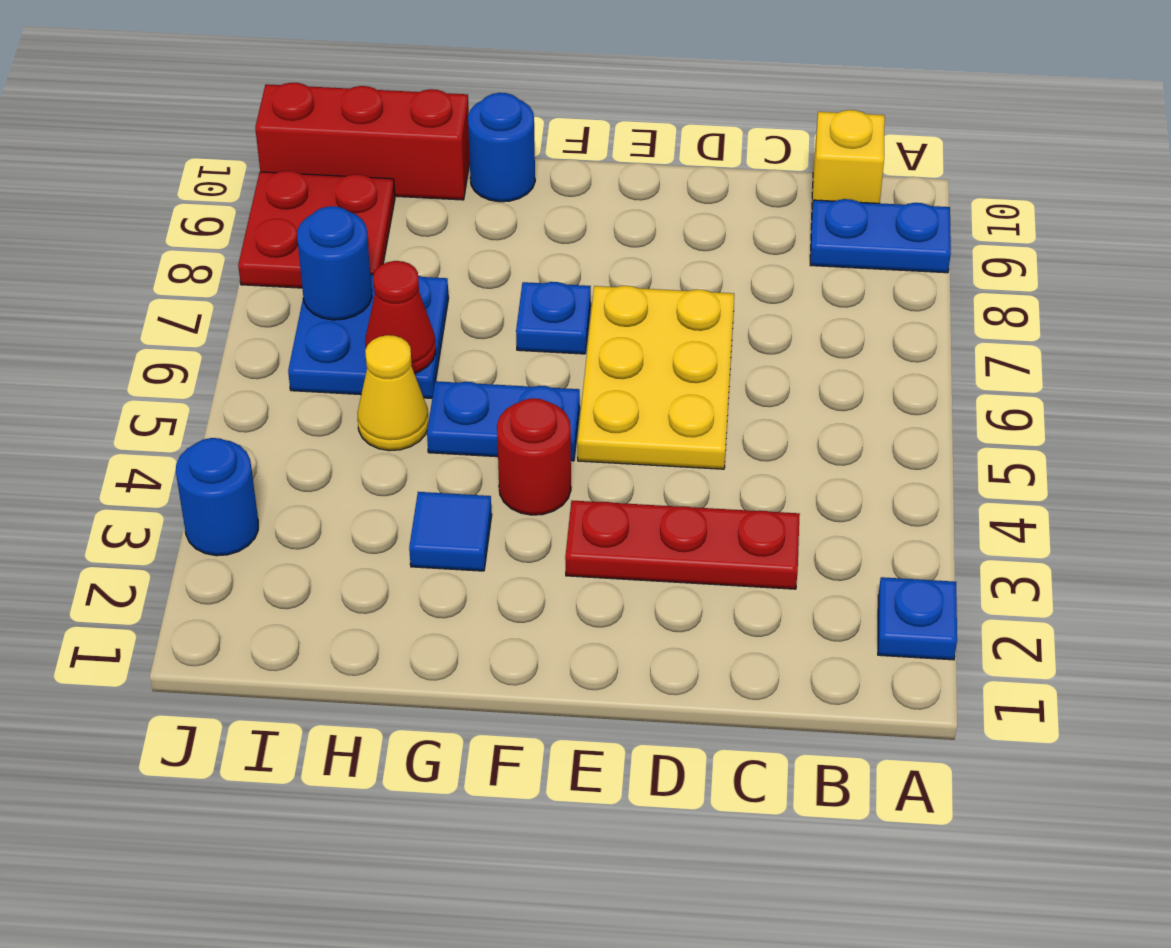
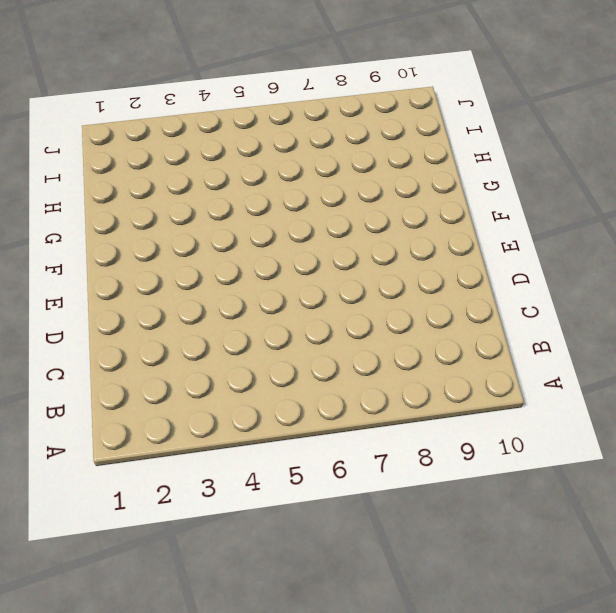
none -> blue 1x1 plate [878,577,957,660]
none -> blue 1x2 plate [810,199,951,273]
none -> yellow 1x1 brick [812,110,885,209]

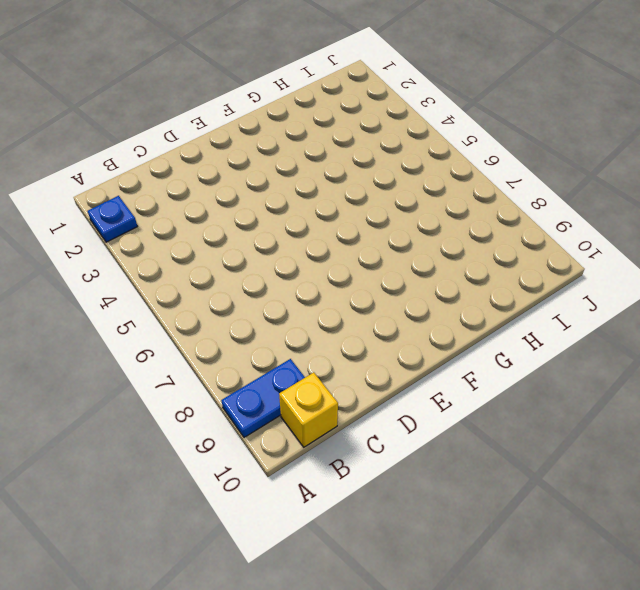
none -> red 1x3 plate [565,501,800,589]
none -> yellow 2x3 plate [578,286,734,469]
none -> red 1x1 round brick [497,398,571,515]

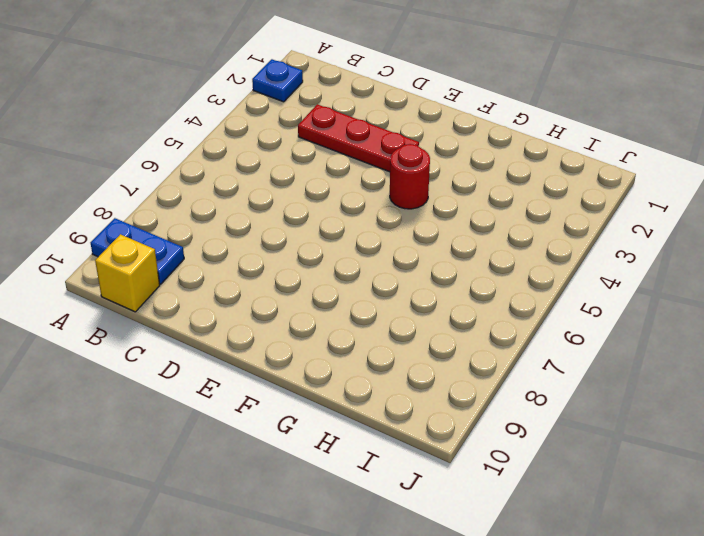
none -> yellow 2x3 plate [578,286,734,469]
none -> blue 1x2 plate [427,381,580,461]
none -> blue 1x1 plate [516,282,591,354]

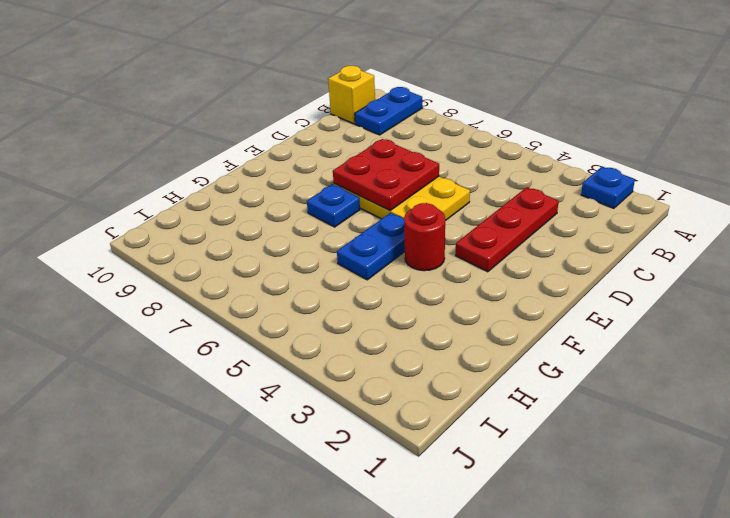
red 2x2 plate [333,139,439,210] -> red 2x2 plate moved to [238,171,395,288]
none -> blue 1x1 tile [409,492,492,571]
none -> blue 1x1 round brick [468,93,535,202]
none -> yellow 1x1 cone [357,335,428,451]

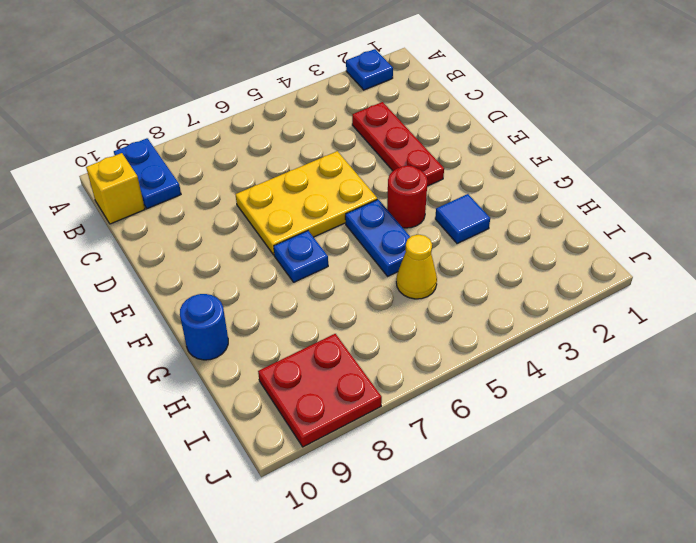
none -> blue 2x2 plate [288,274,448,398]
none -> red 1x3 brick [255,83,470,200]
none -> blue 1x1 round brick [176,438,258,556]

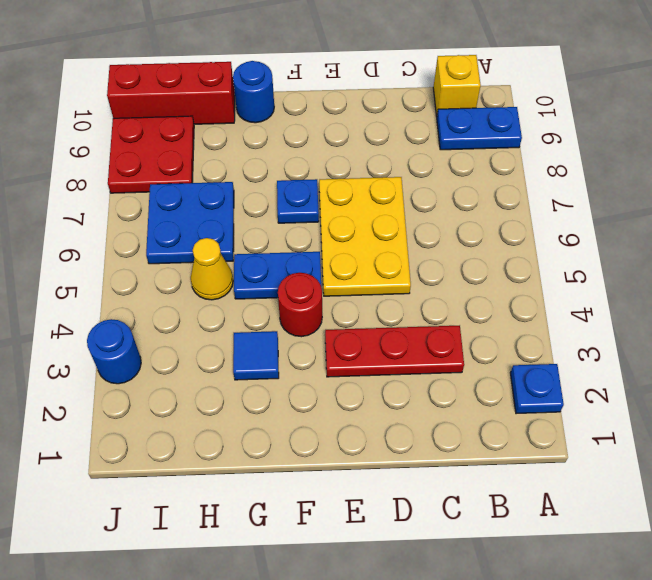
none -> red 1x1 cone [365,261,436,373]
none -> blue 1x1 round brick [297,206,372,320]

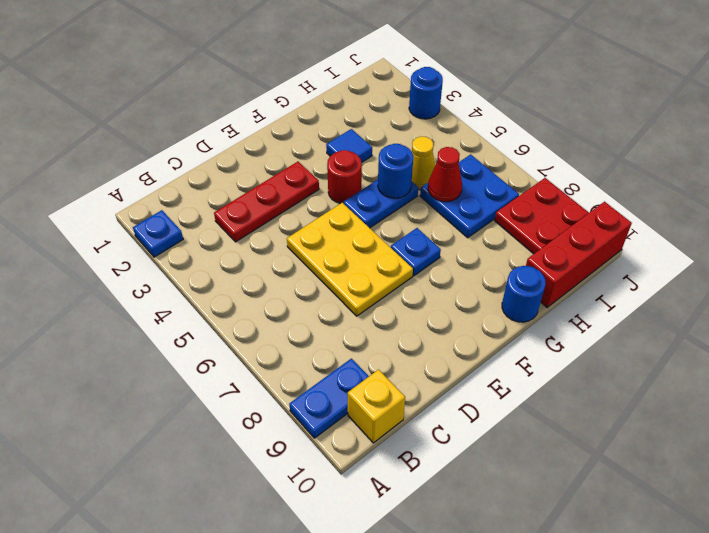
blue 1x1 round brick [378,144,413,198] -> blue 1x1 round brick moved to [297,206,372,320]

